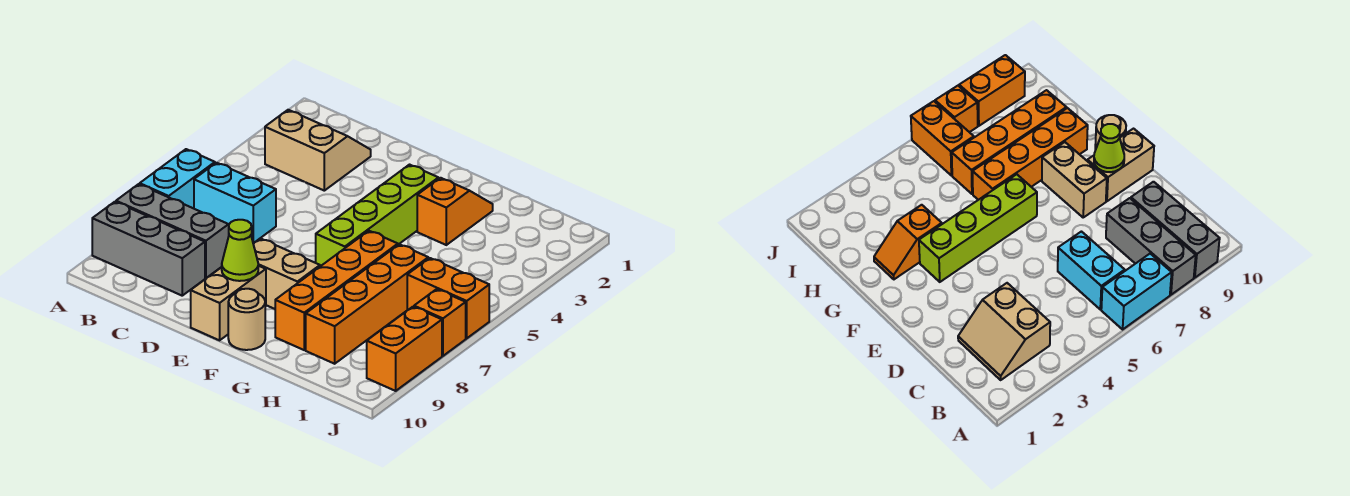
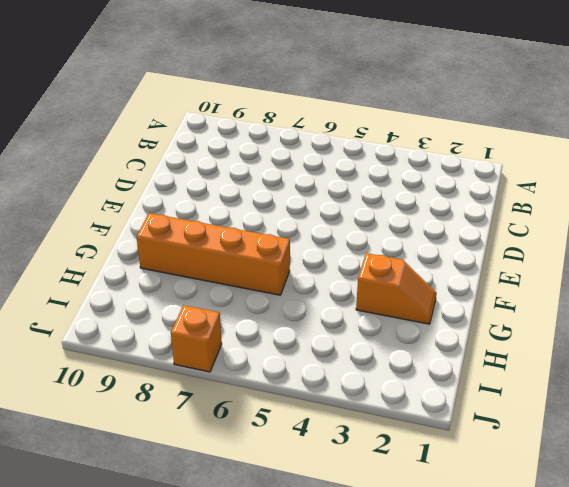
none -> cyan 1x2 brick [140,149,215,209]
none -> grey 1x3 brick [116,184,229,278]
none -> grey 1x3 brick [92,202,205,296]

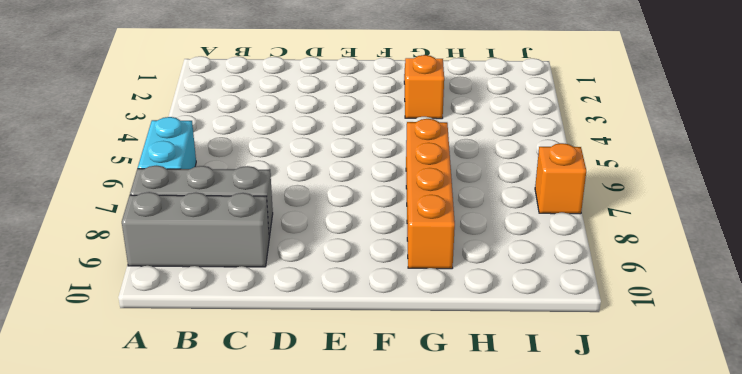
none -> tan 2x2 slope [265,110,371,191]
none -> cyan 1x2 brick [194,163,276,243]
none -> tan 1x2 brick [253,238,320,309]

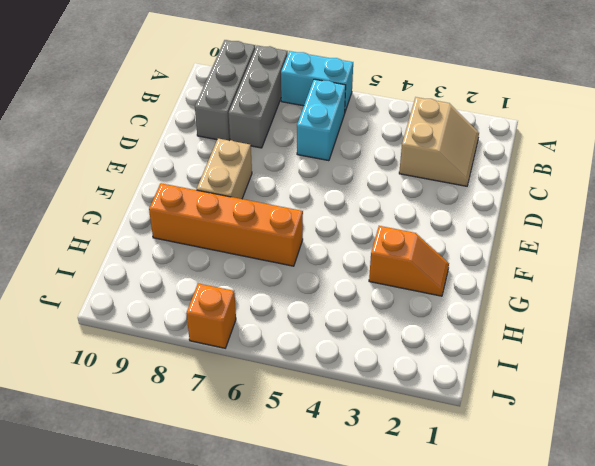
none -> tan 1x2 brick [191,266,266,340]
none -> lime 1x4 brick [316,165,438,266]
none -> tan 1x1 round brick [228,289,265,350]

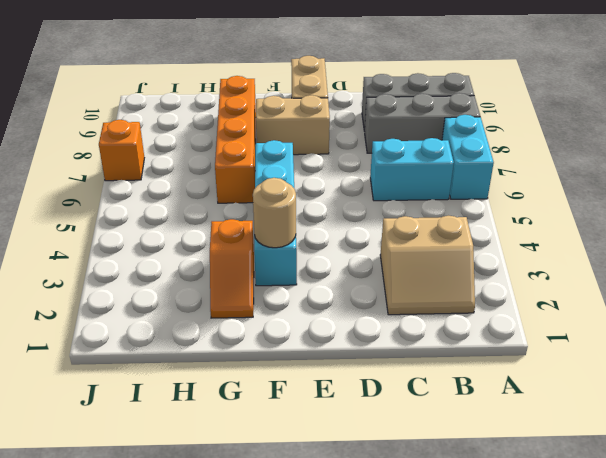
cyan 1x4 brick [254,140,297,286] -> lime 1x4 brick [316,165,438,266]
tan 1x1 round brick [253,178,296,248] -> tan 1x1 round brick moved to [228,289,265,350]
none -> orange 1x4 brick [306,244,428,364]
none -> orange 1x2 brick [407,258,489,338]
none -> orange 1x2 brick [367,307,442,391]

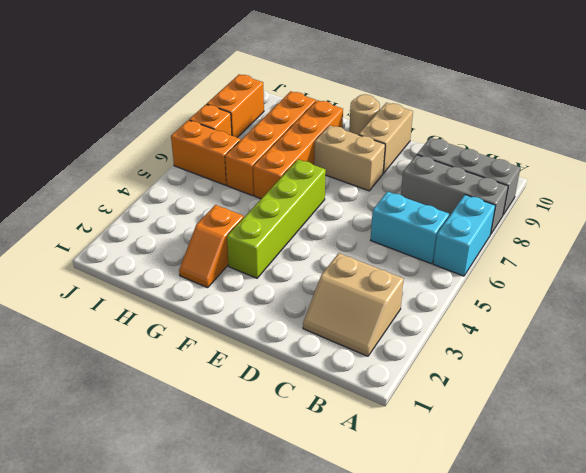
none -> lime 1x1 cone [222,220,258,281]

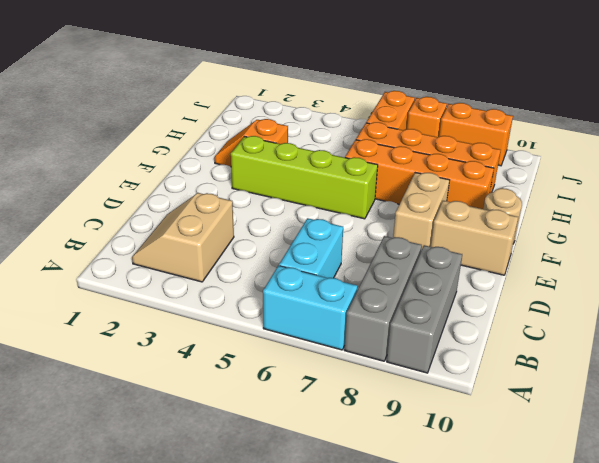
none -> lime 1x1 cone [222,220,258,281]

